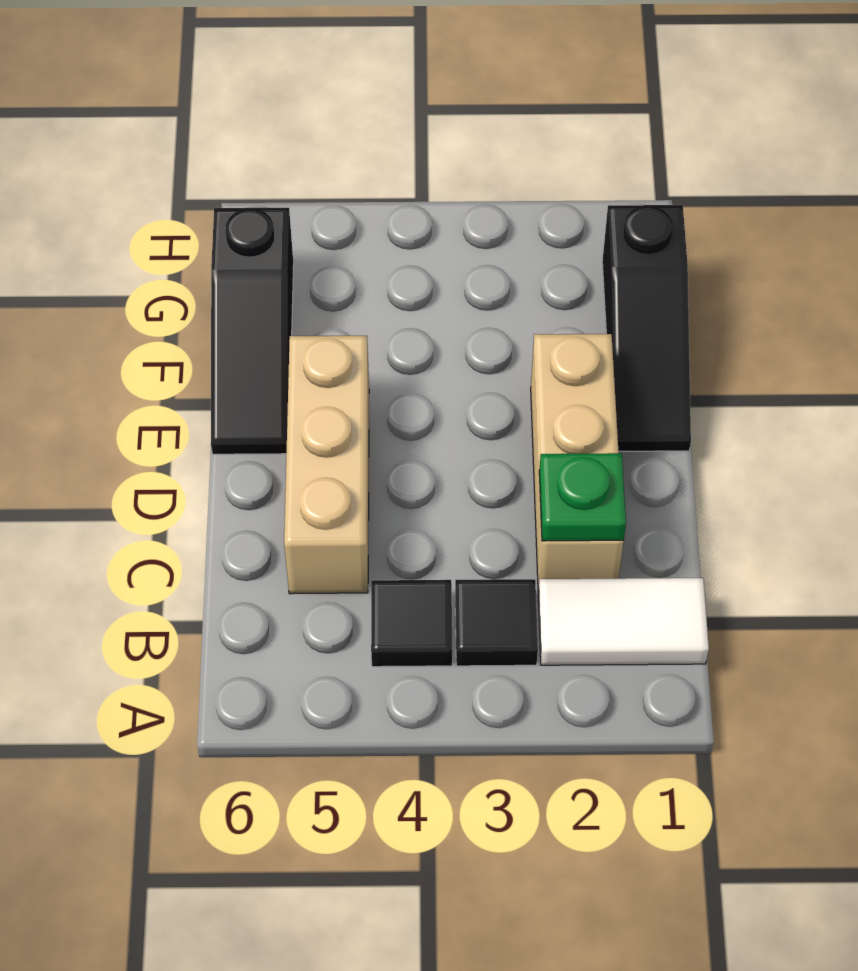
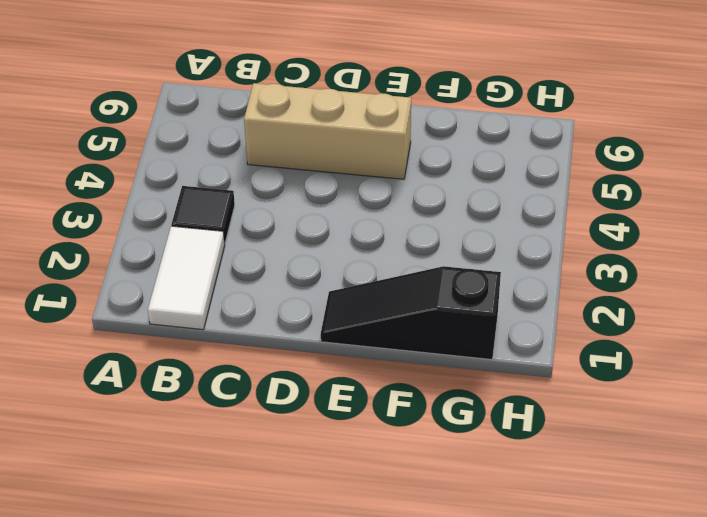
none -> black 1x1 tile [371,580,453,667]
none -> tan 1x3 brick [531,334,624,592]

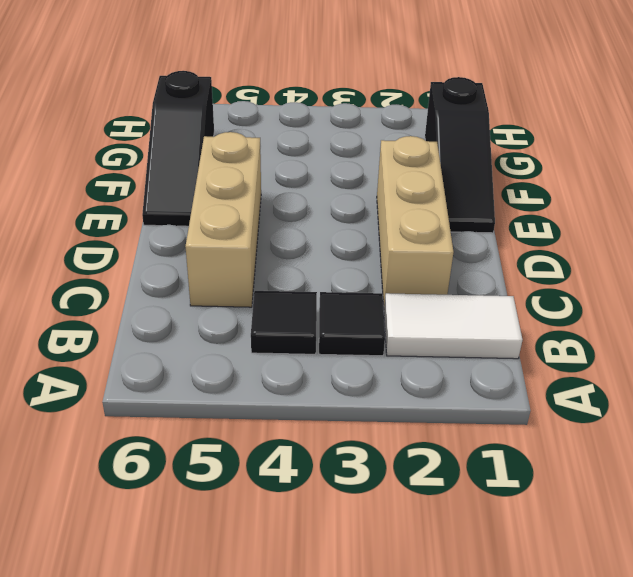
none -> green 1x1 plate [539,453,626,541]

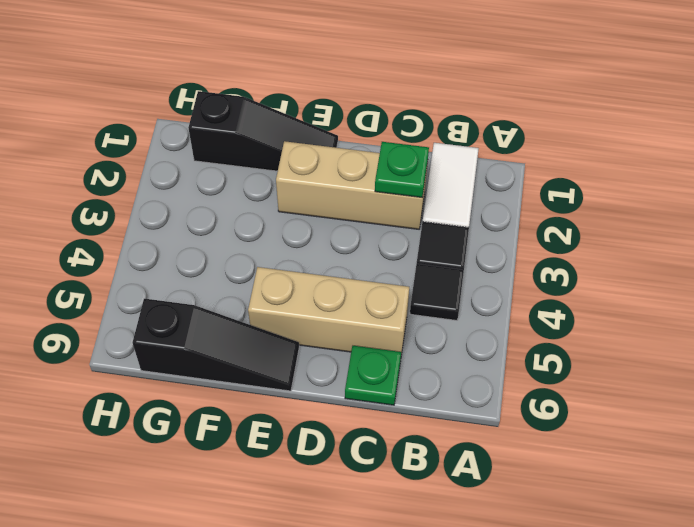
green 1x1 plate [345,346,401,405] -> none

